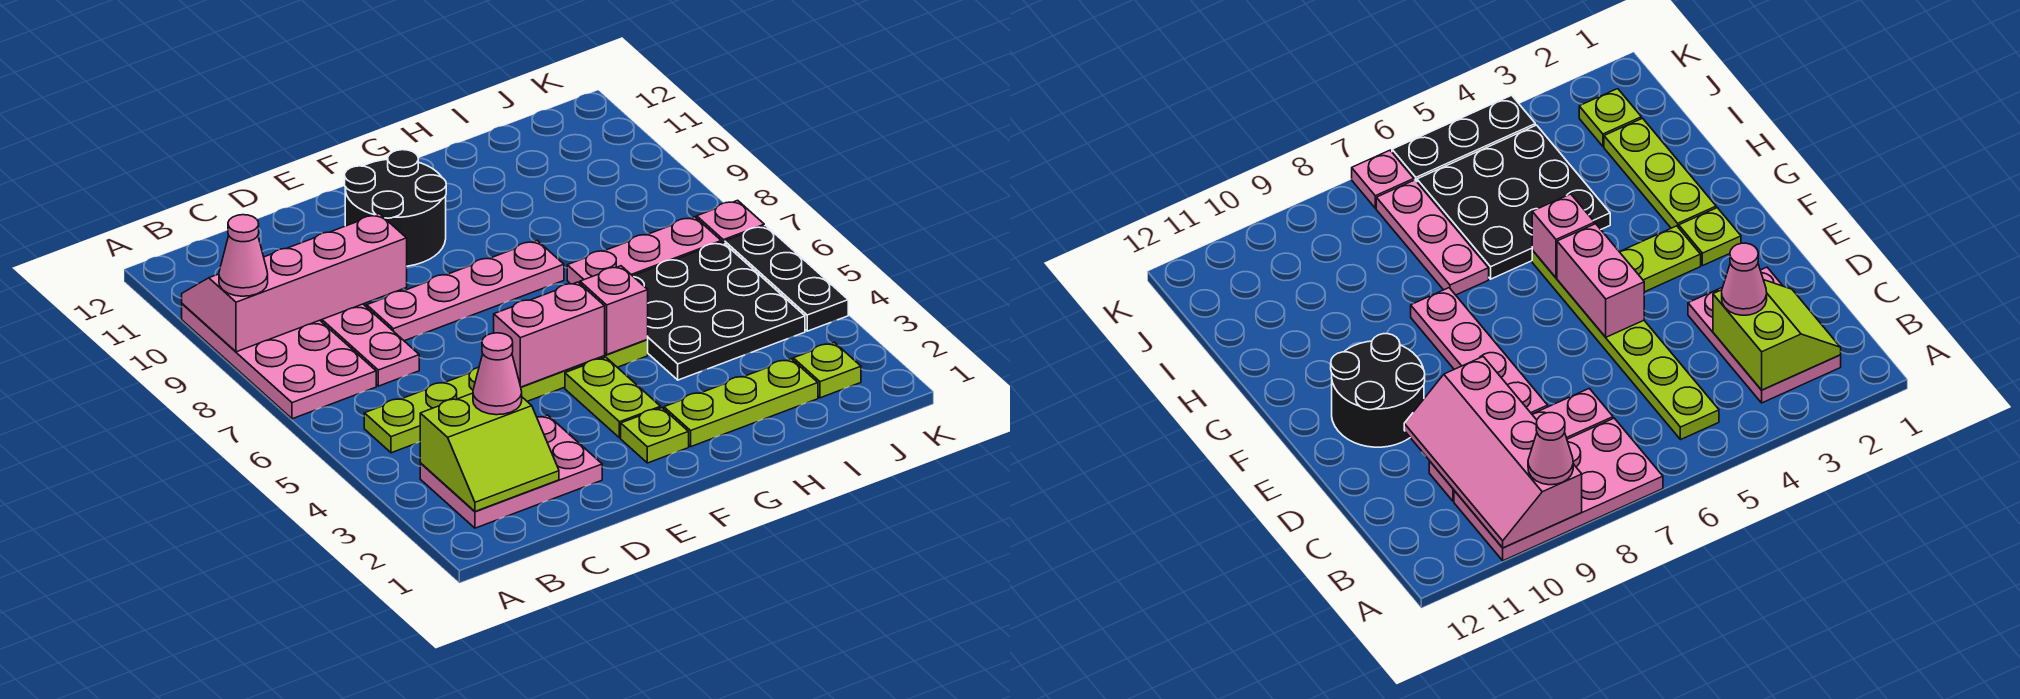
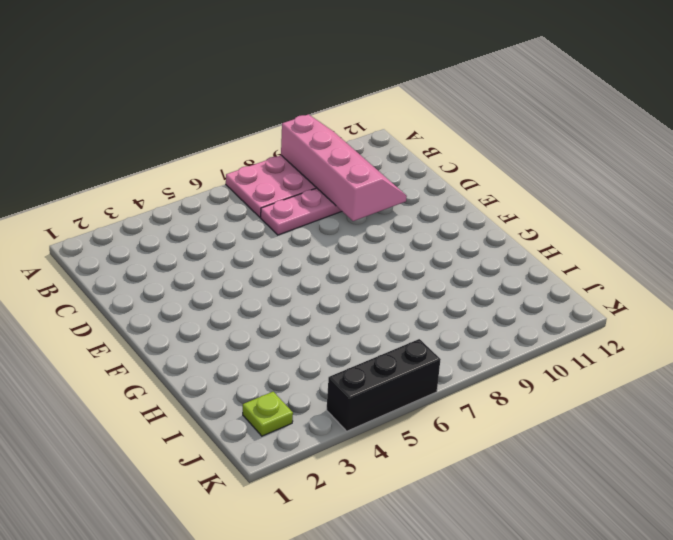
black 1x3 brick [327,339,441,431] -> black 1x3 plate [725,226,848,331]
none -> pink 2x3 plate [420,415,602,528]
none -> lime 1x6 plate [364,339,648,453]
none -> pink 1x4 plate [367,241,564,341]

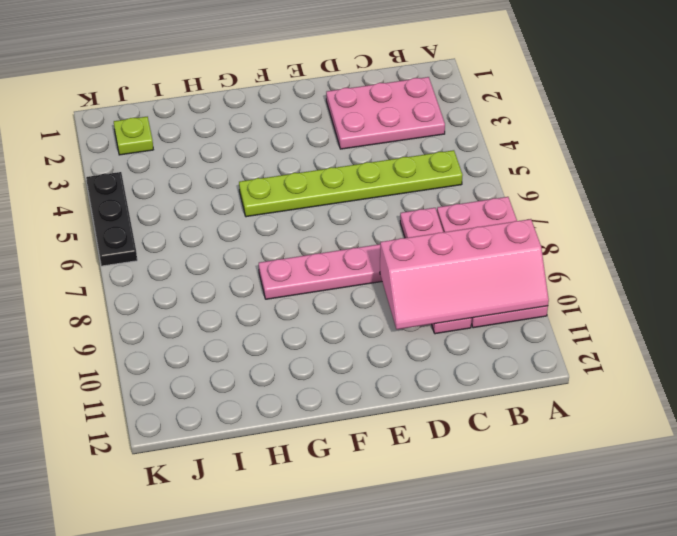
none -> black 2x2 round brick [345,150,446,266]
none -> lime 1x1 plate [621,408,689,463]
none -> lime 1x2 plate [565,357,661,438]

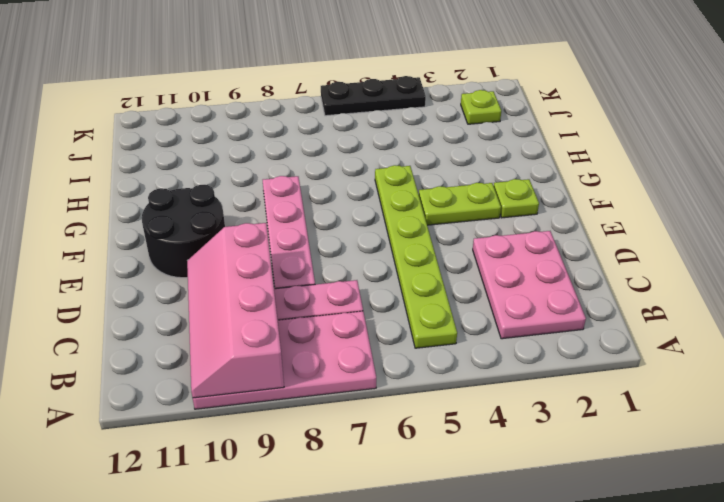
none -> lime 1x3 plate [664,359,818,447]
none -> black 3x3 plate [633,242,805,380]
none -> pink 1x3 plate [567,217,721,284]

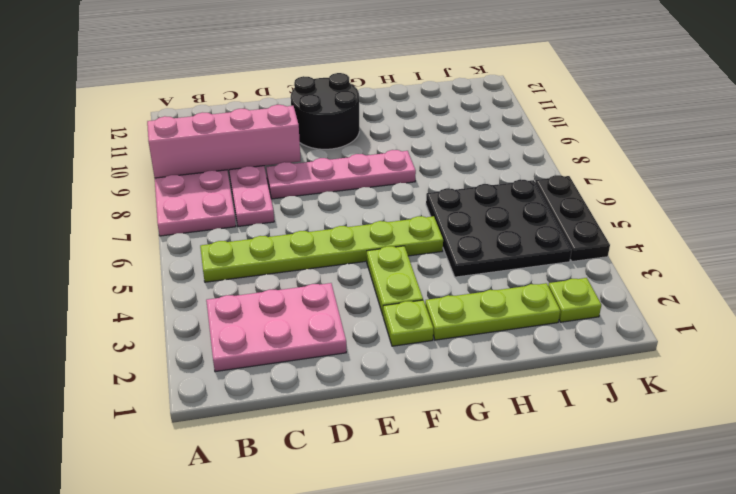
none -> pink 1x3 plate [567,217,721,284]
none -> pink 1x1 plate [697,200,764,243]
none -> lime 2x2 slope [420,393,559,511]

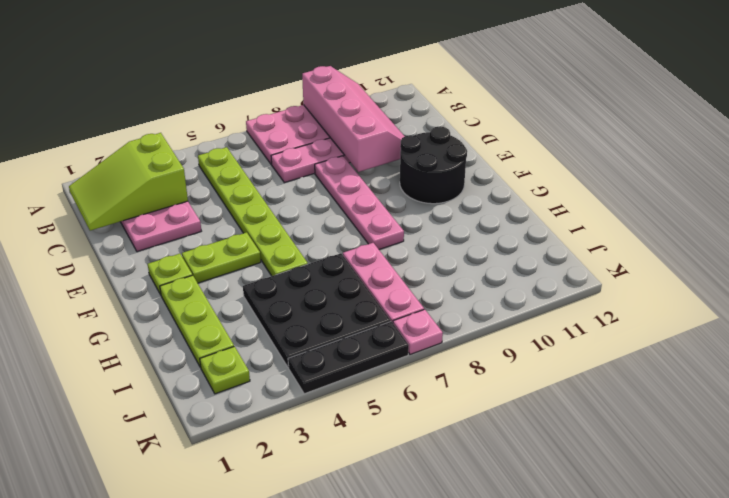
lime 2x3 slope [69,133,188,231] -> lime 2x2 slope [420,393,559,511]
none -> pink 1x2 brick [494,282,605,387]
none -> pink 1x1 brick [580,266,648,354]
none -> pink 1x1 cone [219,215,268,296]

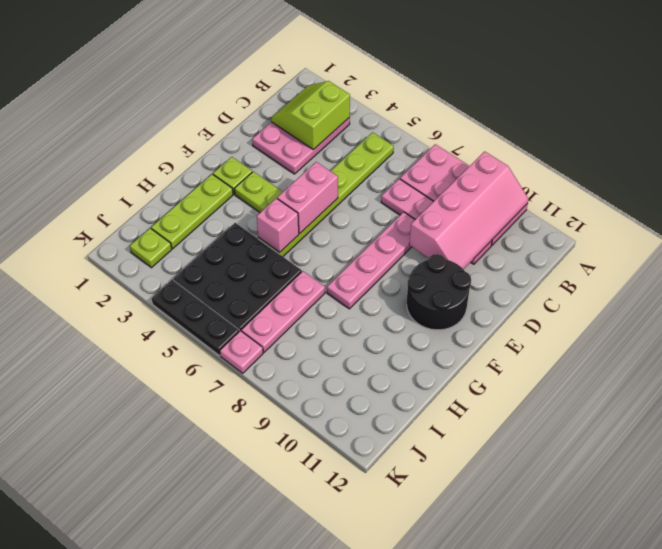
none -> pink 1x1 cone [219,215,268,296]
none -> pink 1x1 cone [473,333,522,415]

